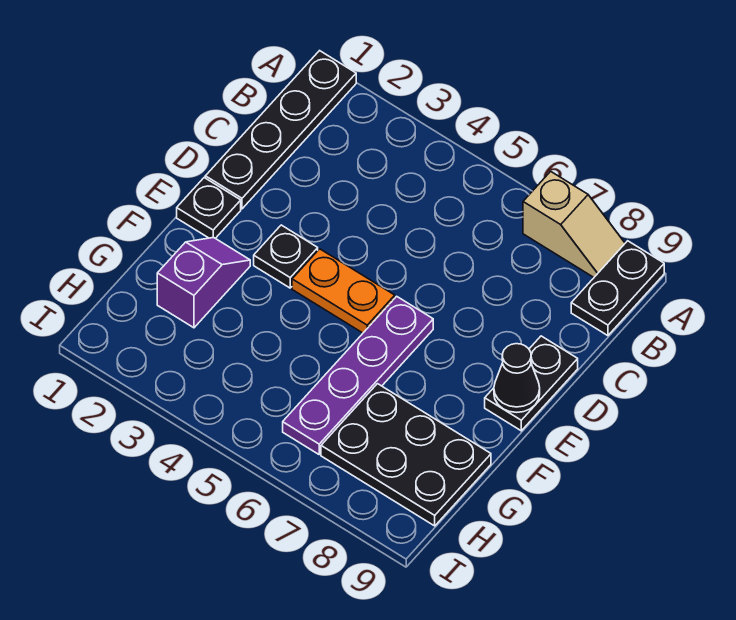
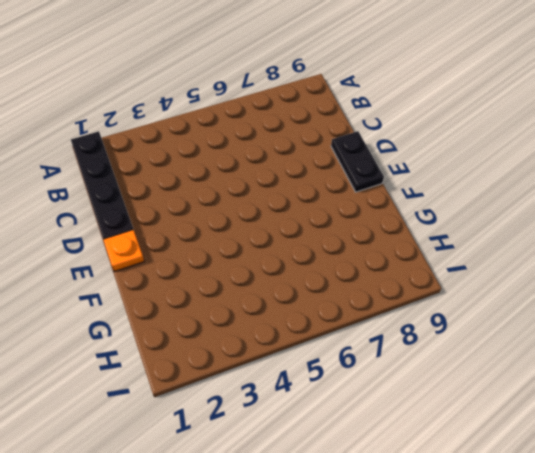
orange 1x1 plate [104,230,144,272] -> black 1x1 plate [177,178,241,238]
none -> tan 1x2 slope [523,171,625,277]
none -> black 1x2 plate [571,241,664,336]

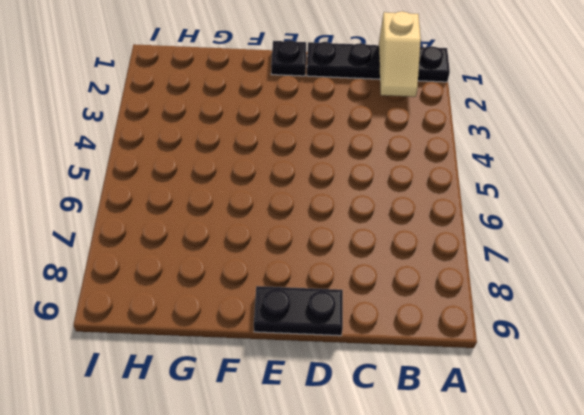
tan 1x2 slope [379,11,421,97] -> tan 1x2 slope moved to [523,171,625,277]
none -> black 1x2 plate [571,241,664,336]
none -> black 1x1 plate [254,225,318,288]

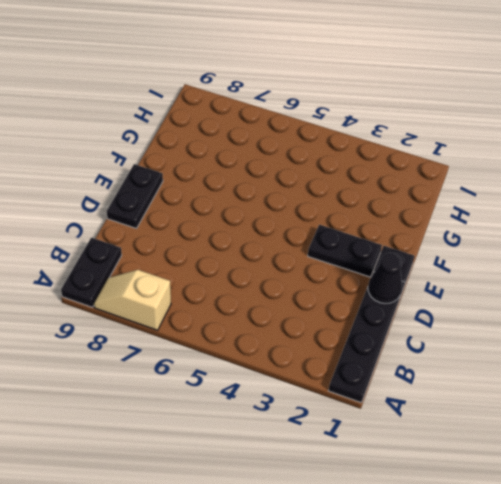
black 1x1 cone [368,253,402,303] -> black 1x1 cone moved to [494,344,540,412]
black 1x2 plate [308,225,382,277] -> black 1x1 plate [254,225,318,288]
none -> orange 1x2 plate [292,249,395,333]
none -> purple 1x4 plate [283,296,433,454]

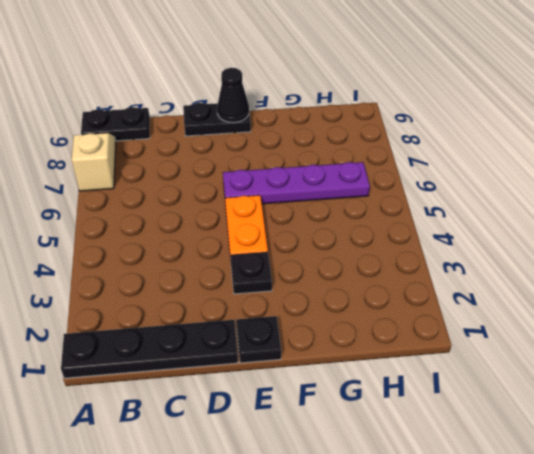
none -> purple 1x2 slope [157,237,250,328]
none -> black 2x3 plate [321,384,491,526]

